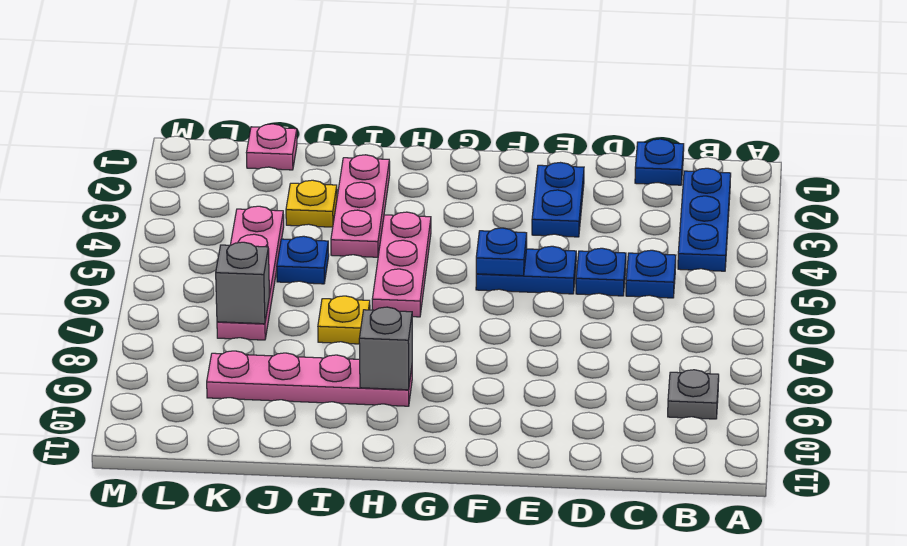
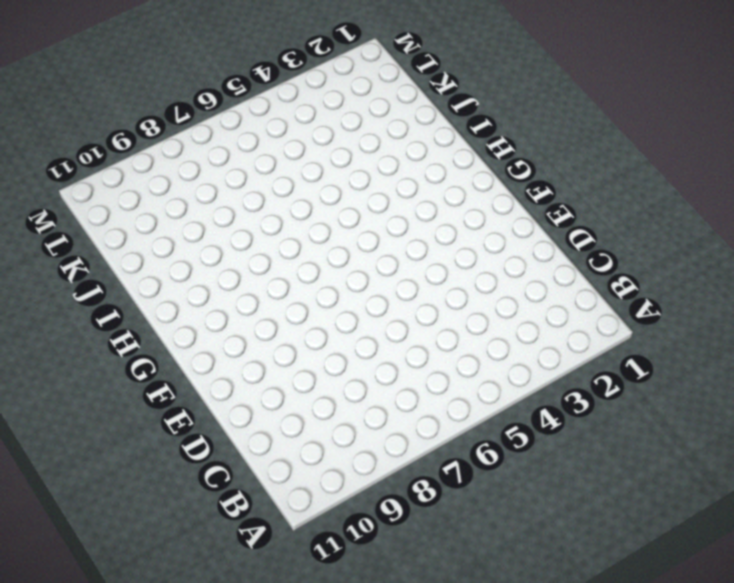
none -> blue 1x3 plate [678,168,731,271]
none -> grey 1x1 plate [668,370,719,419]
none -> blue 1x1 plate [635,139,684,185]

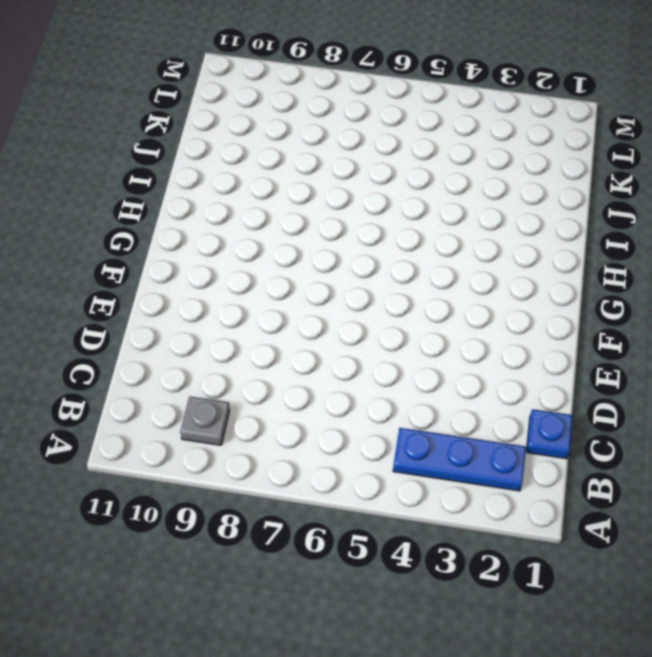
none -> blue 1x1 plate [626,250,676,298]
none -> blue 1x1 plate [576,248,626,296]
none -> blue 1x2 plate [532,163,584,237]

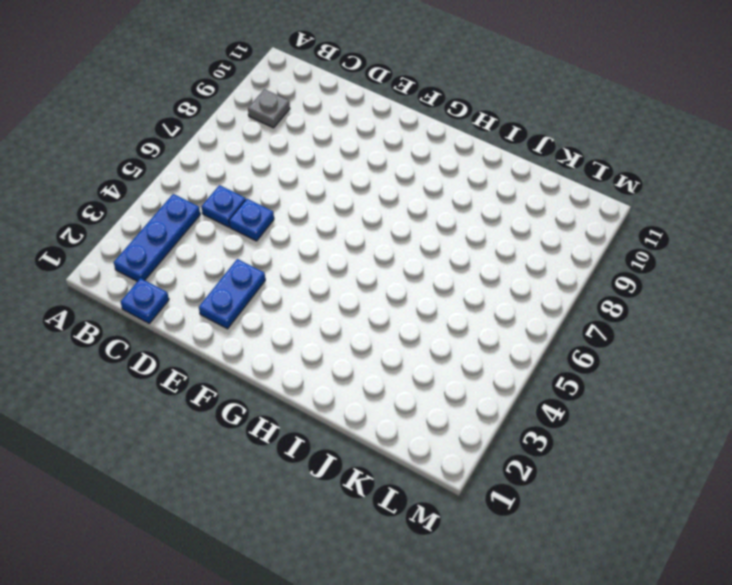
none -> blue 1x2 plate [476,246,576,294]
none -> pink 1x3 plate [372,212,431,317]
none -> pink 1x4 plate [207,351,412,406]

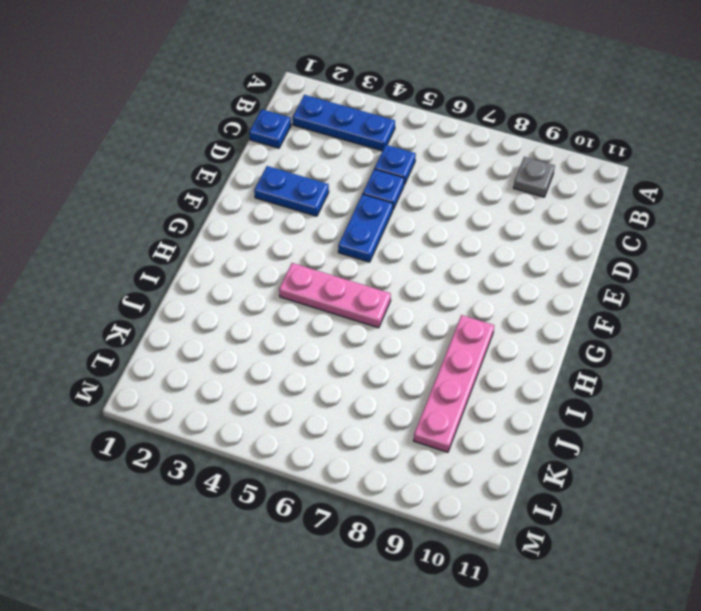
none -> pink 1x3 plate [331,155,390,257]
none -> yellow 1x1 plate [318,296,370,344]
none -> yellow 1x1 plate [286,180,337,227]

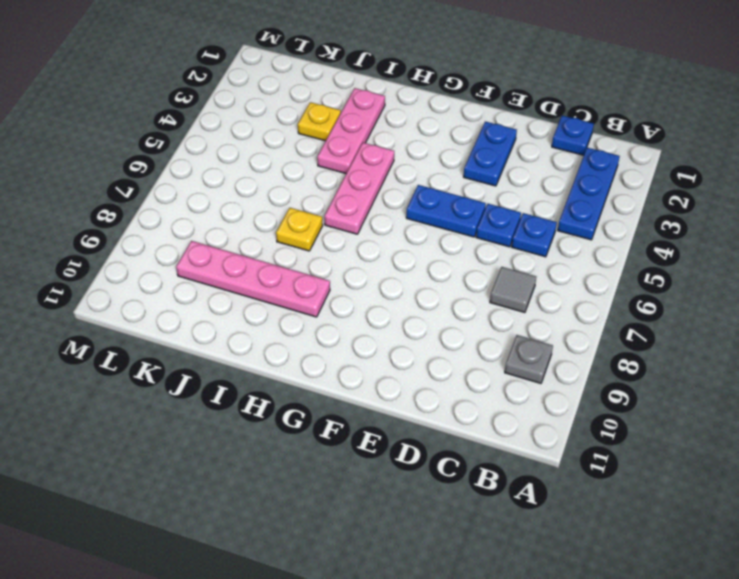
grey 1x1 tile [490,267,536,313] -> none
none -> blue 1x1 plate [277,236,329,284]
none -> pink 1x1 plate [247,124,297,170]
none -> pink 1x4 plate [217,206,284,340]

